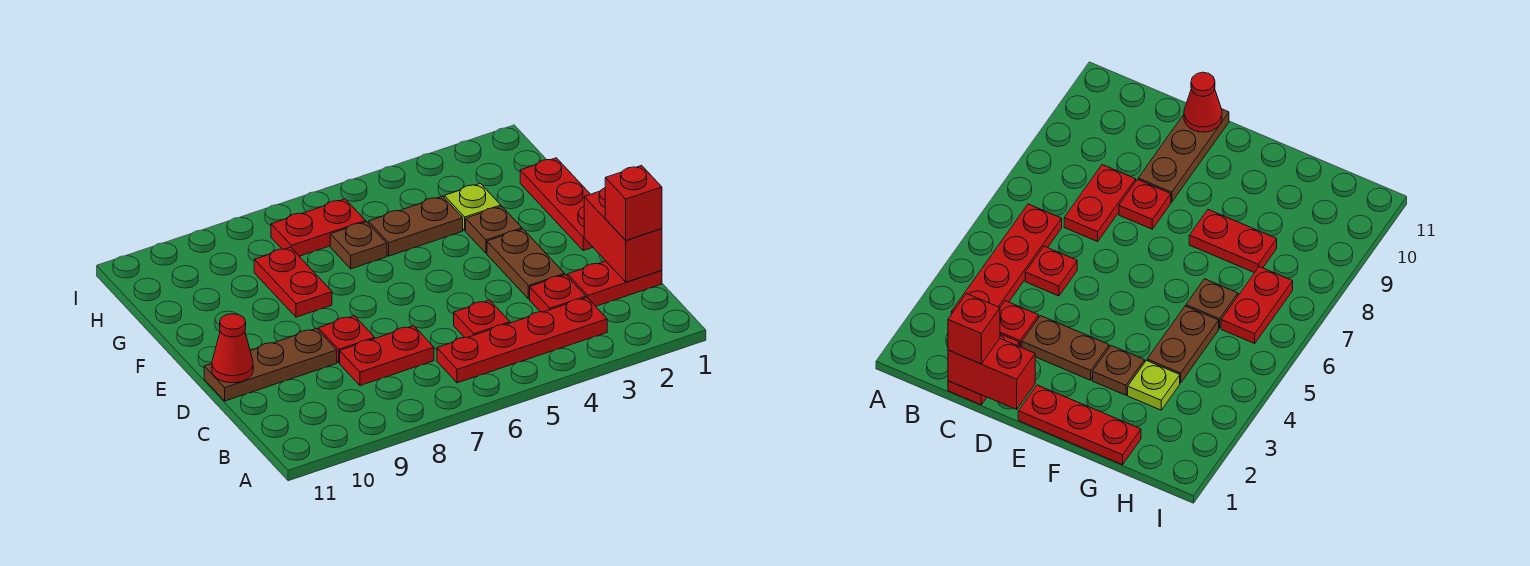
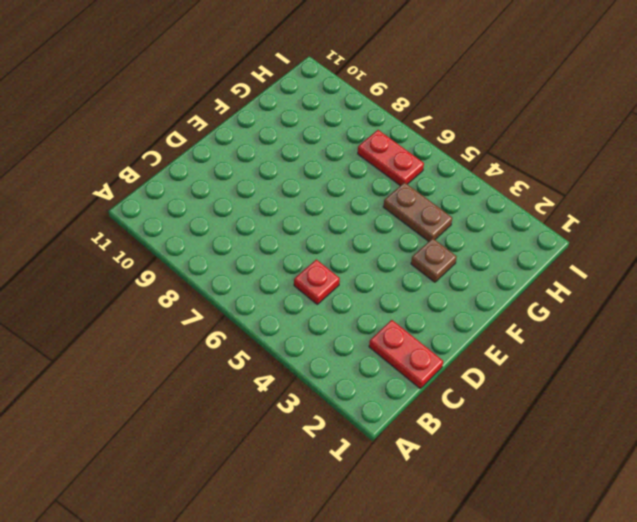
none -> red 1x4 plate [437,297,607,383]
none -> red 1x1 plate [530,275,586,312]
none -> red 1x2 plate [340,326,434,386]

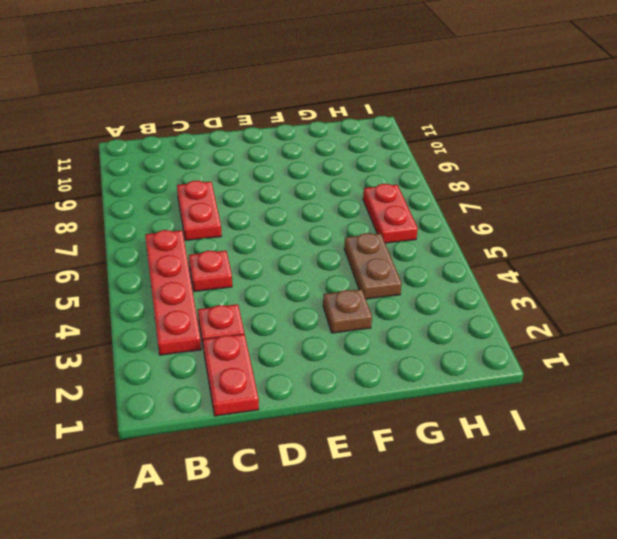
none -> brown 1x2 plate [487,229,565,299]
none -> red 1x1 plate [318,316,375,363]
none -> brown 1x3 plate [204,328,337,401]

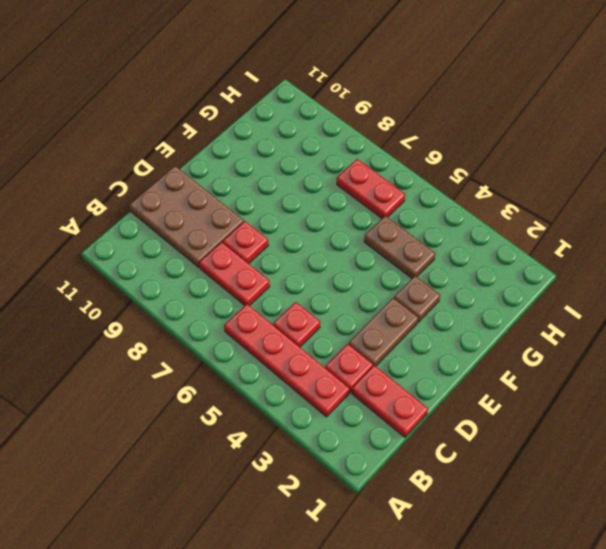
brown 2x3 plate [129,166,244,268] -> brown 1x3 plate [204,328,337,401]
none -> red 1x3 plate [520,158,593,251]
none -> red 1x2 plate [254,247,332,317]
none -> lime 1x1 plate [444,183,501,230]

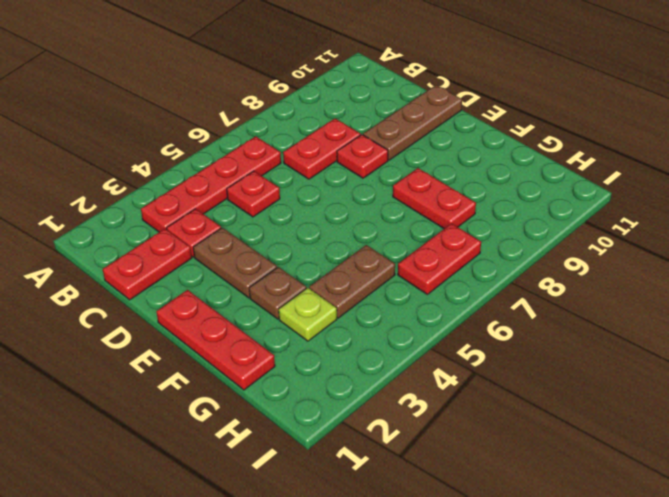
none -> brown 1x1 plate [330,222,387,269]
none -> red 1x2 brick [584,188,662,282]
none -> red 1x1 cone [212,314,253,383]

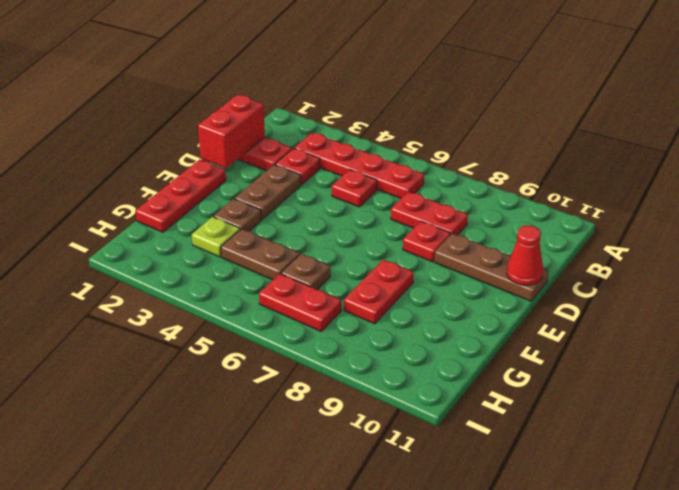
none -> red 1x1 brick [605,165,662,240]

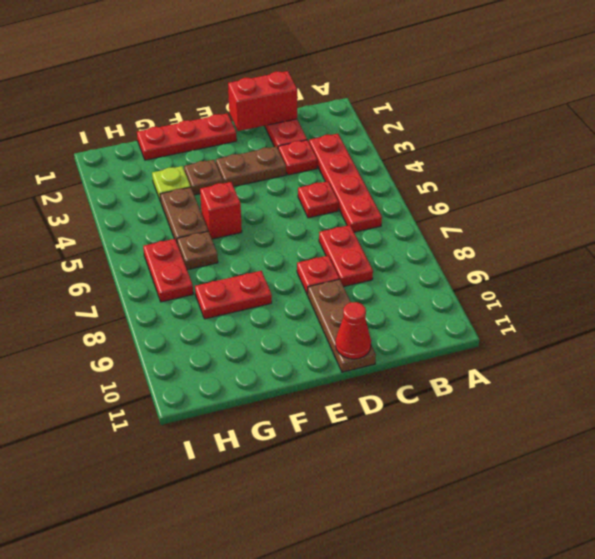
red 1x1 brick [200,182,242,239] -> red 1x1 brick moved to [605,165,662,240]

